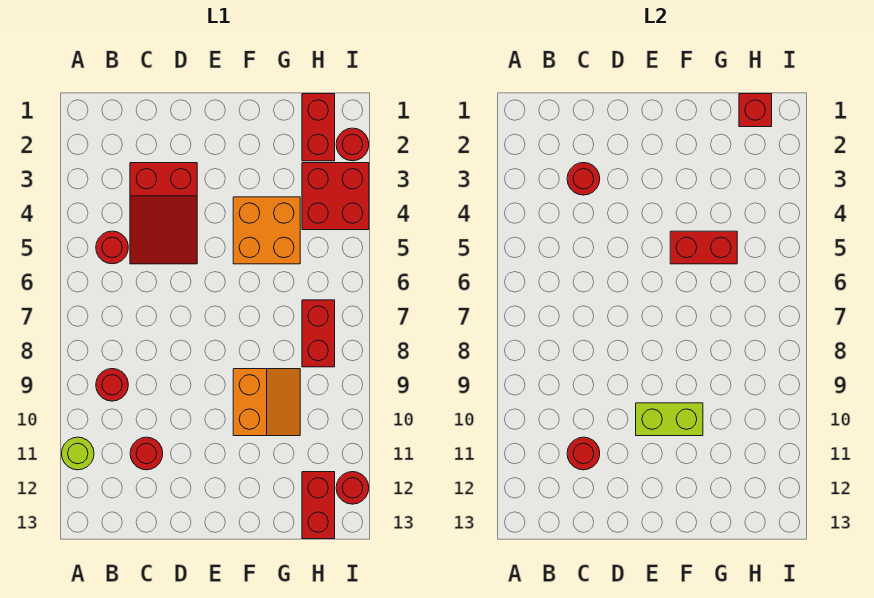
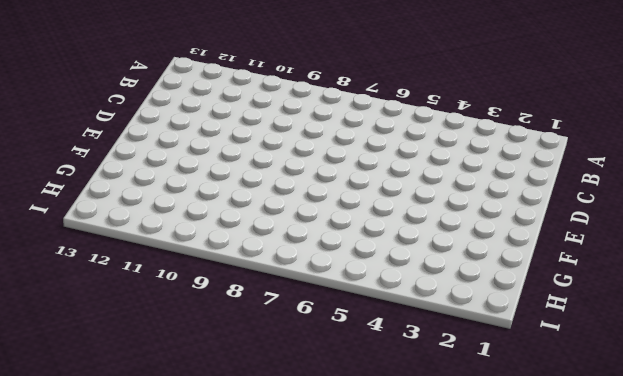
none -> lime 1x1 round brick [62,437,94,470]
none -> red 1x1 round brick [96,231,128,264]
none -> red 1x1 round brick [96,369,128,401]

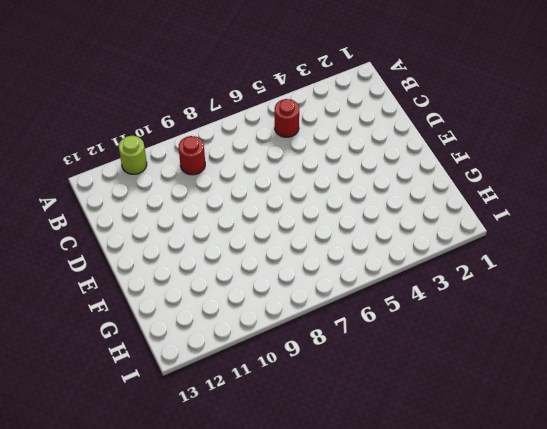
none -> red 2x3 slope [130,163,197,264]
none -> red 1x1 round brick [130,437,163,470]
none -> orange 2x2 brick [233,197,300,264]

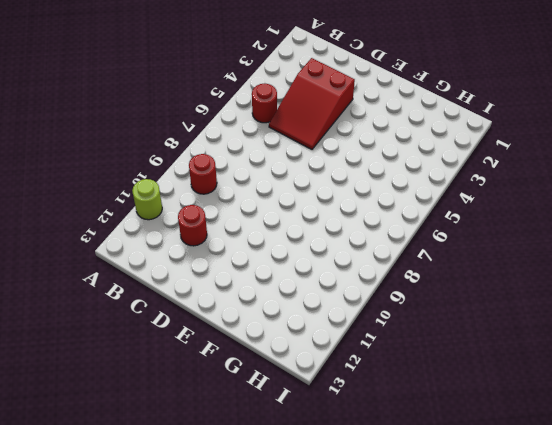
none -> orange 2x2 brick [233,197,300,264]
none -> orange 2x2 slope [233,369,300,436]
none -> red 1x2 brick [302,94,335,161]

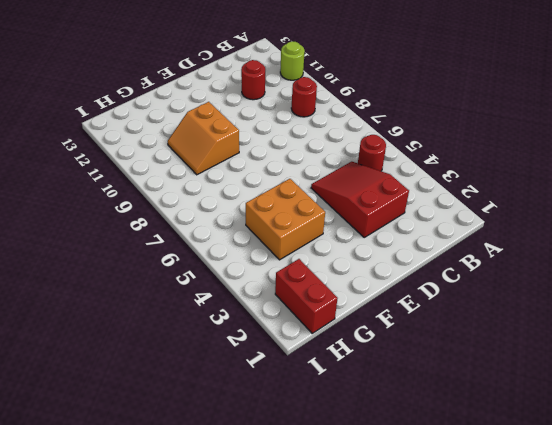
none -> red 2x2 brick [302,163,369,230]
none -> red 1x2 brick [302,300,335,367]
none -> red 1x2 brick [302,472,335,539]

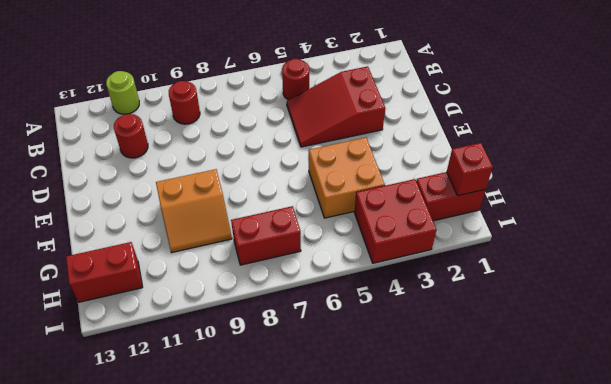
none -> red 1x1 round brick [336,128,369,161]
none -> red 1x1 round brick [336,472,369,504]
none -> red 1x1 round brick [567,163,600,195]

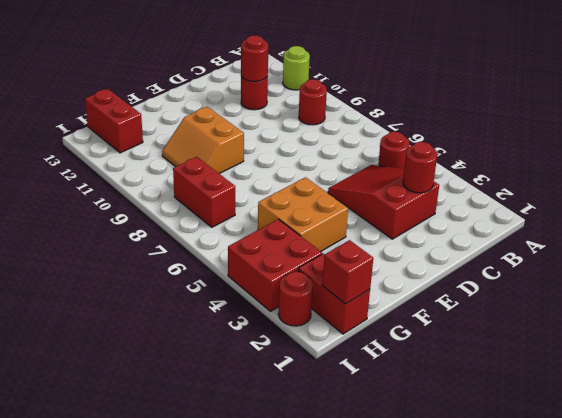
none -> red 1x1 round brick [336,472,369,504]
none -> lime 1x2 brick [636,403,703,436]
none -> red 1x2 brick [670,231,737,264]

